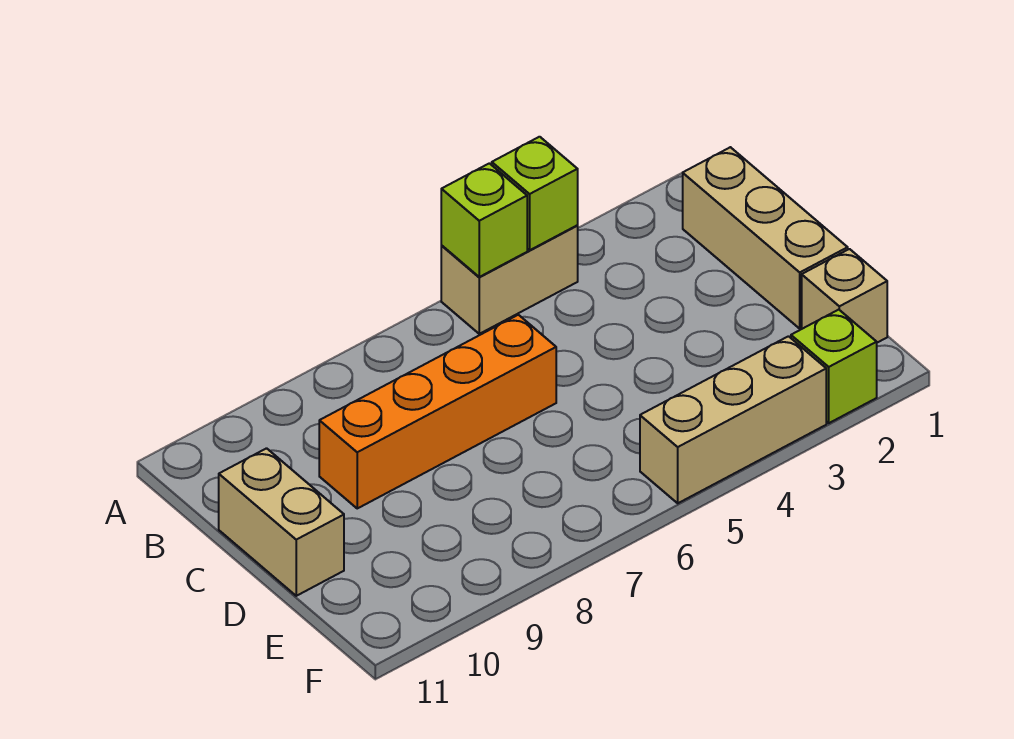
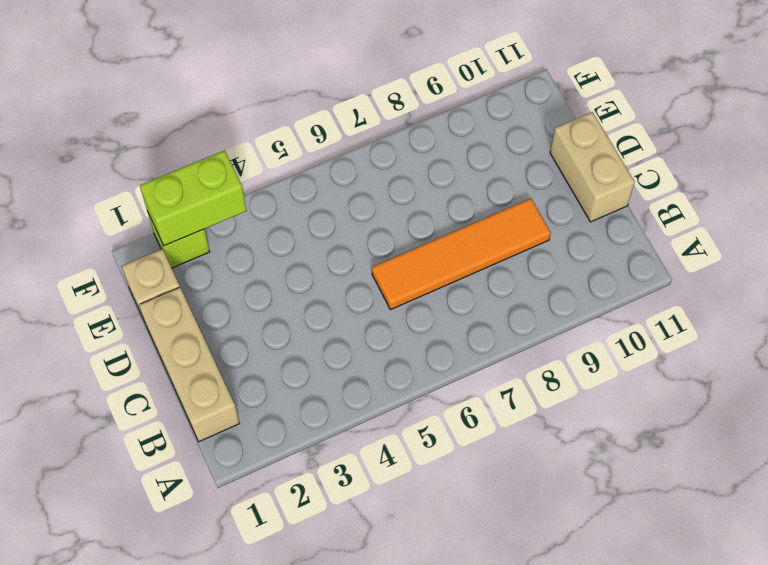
orange 1x4 tile [372,198,551,310] -> orange 1x4 brick [319,315,556,508]
lime 1x2 brick [140,151,246,246] -> none
none -> tan 1x2 brick [441,226,578,334]
none -> tan 1x3 brick [640,336,826,503]

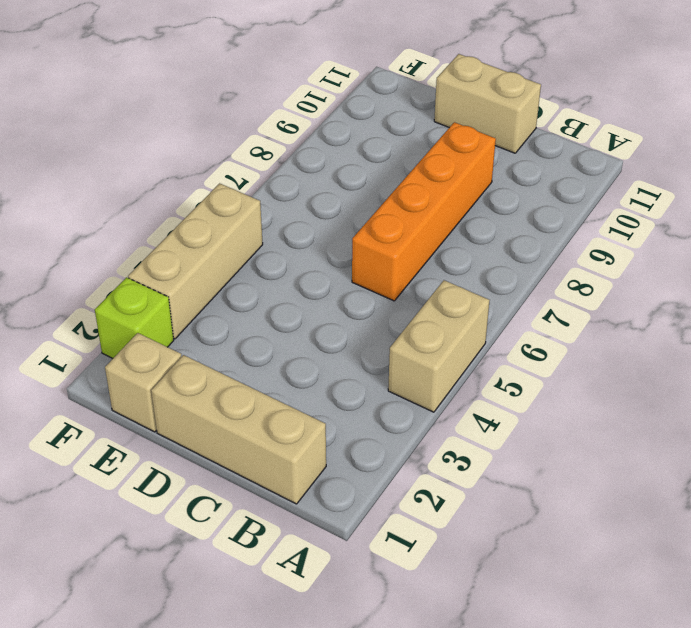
none -> lime 1x1 brick [492,137,578,250]
none -> lime 1x1 brick [441,163,527,277]

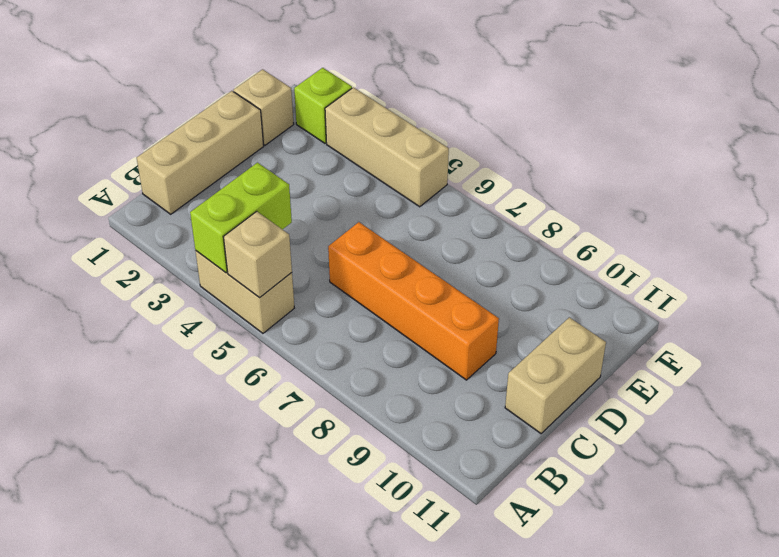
lime 1x2 brick [190,163,292,273] -> lime 1x1 brick [492,137,578,250]
tan 1x1 brick [224,211,292,298] -> lime 1x1 brick [441,163,527,277]

